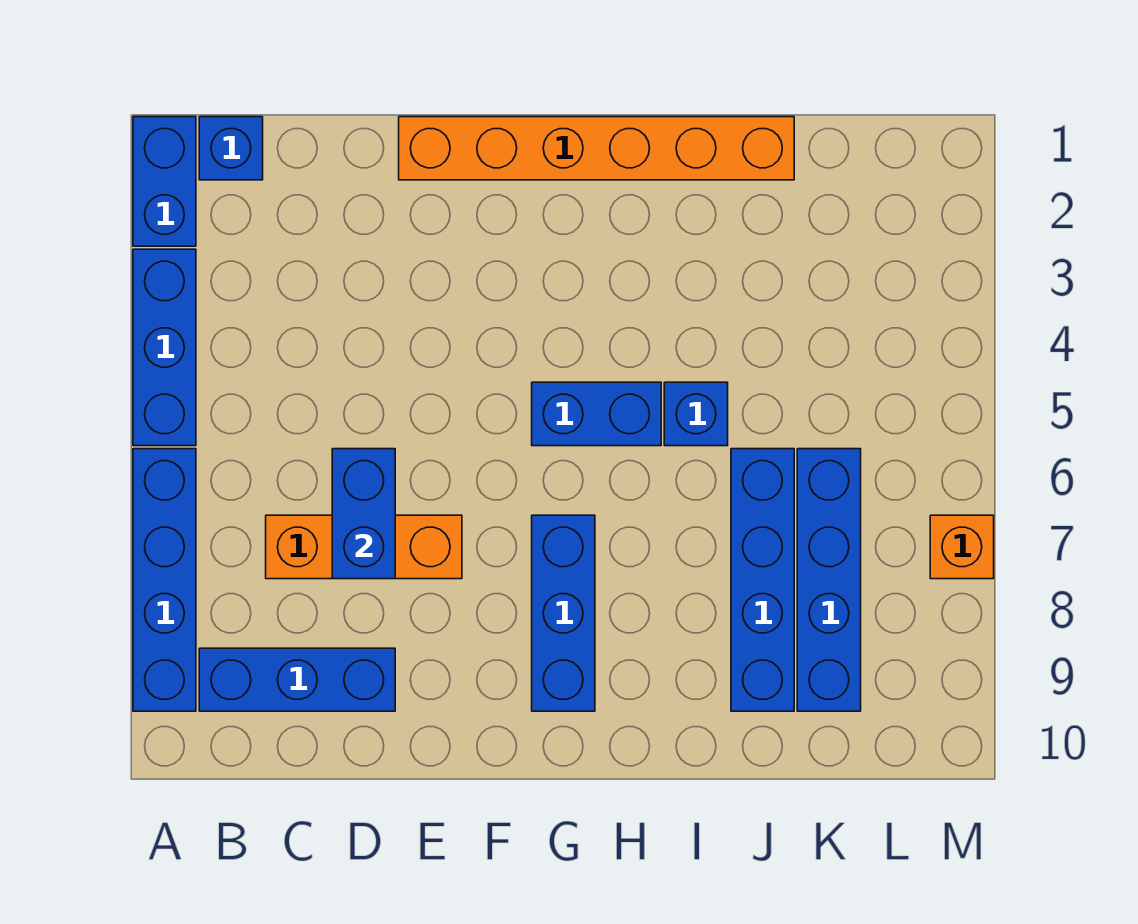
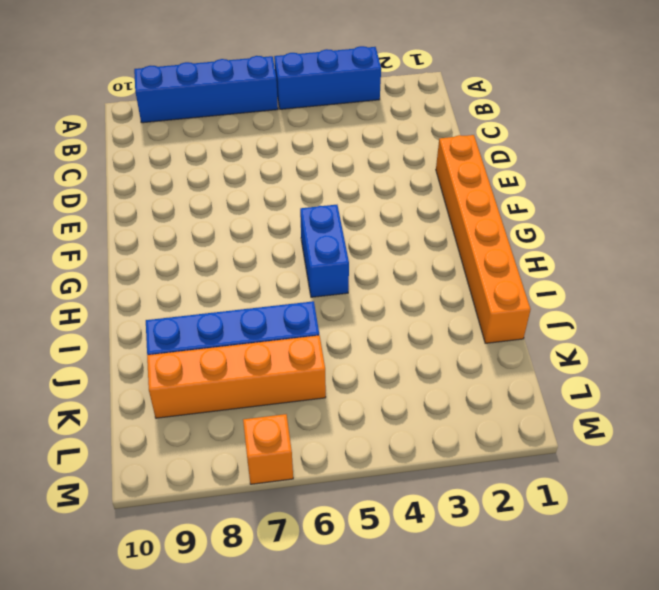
orange 1x4 brick [147,335,326,418] -> blue 1x4 brick [797,449,861,711]
none -> blue 1x2 brick [133,117,196,246]
none -> blue 1x1 brick [199,117,263,180]
none -> blue 1x3 brick [199,648,395,711]

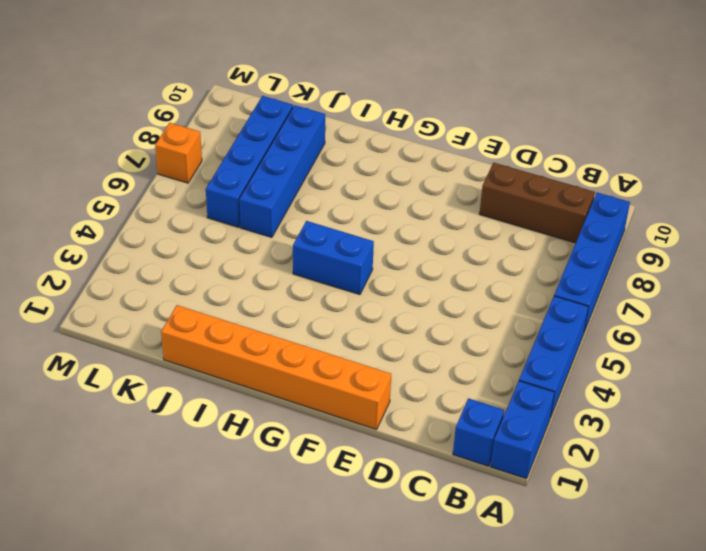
brown 1x3 brick [480,163,595,243] -> blue 1x3 brick [199,648,395,711]
none -> orange 1x3 brick [266,515,462,579]
none -> blue 1x3 brick [532,515,595,711]
none -> blue 1x1 brick [664,382,728,446]

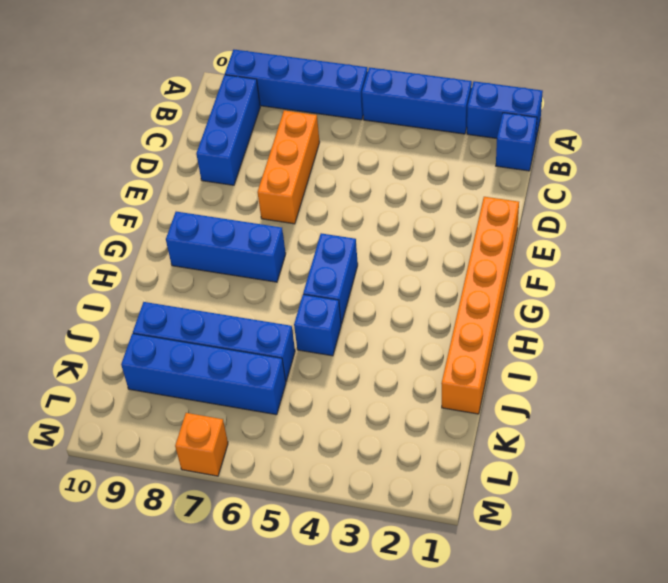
none -> blue 1x2 brick [332,449,395,579]

